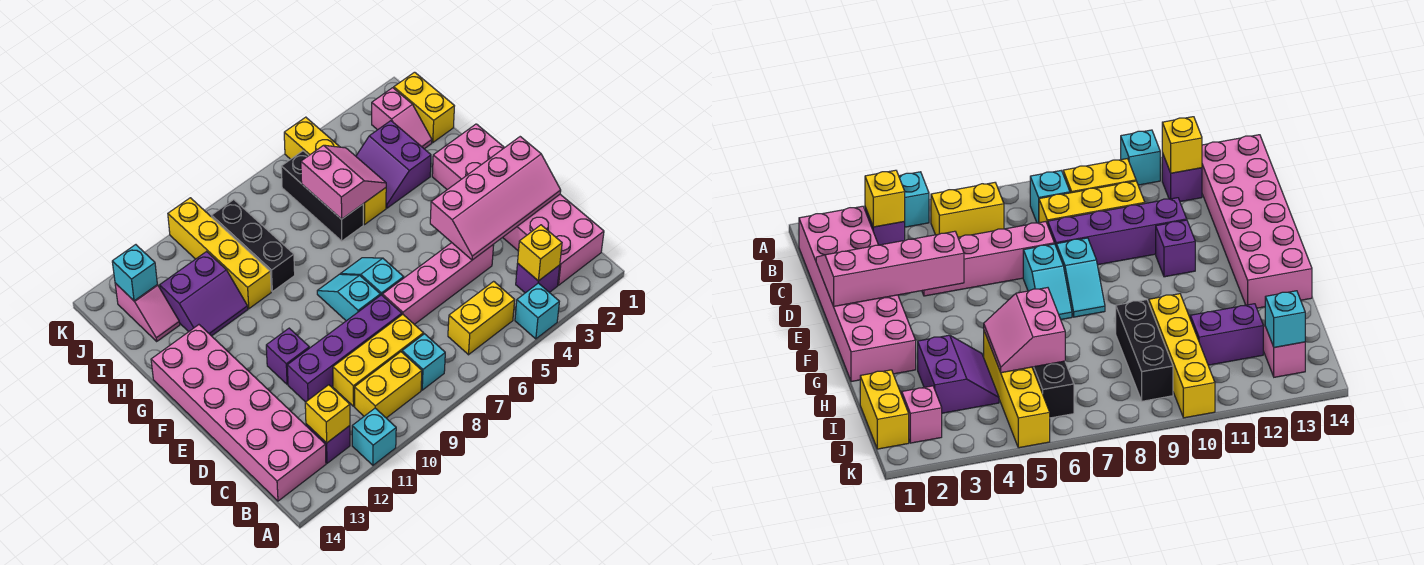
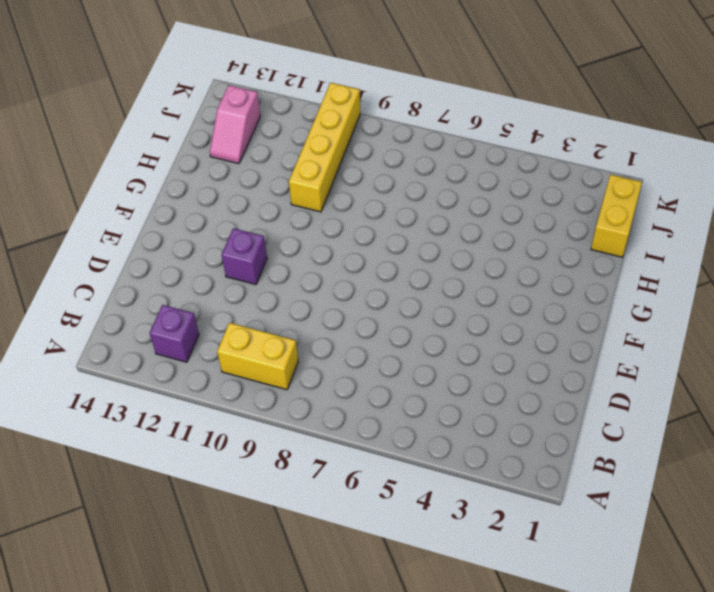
none -> cyan 1x1 brick [515,283,559,339]
none -> cyan 1x1 brick [352,408,396,465]
none -> pink 2x6 brick [432,124,604,285]

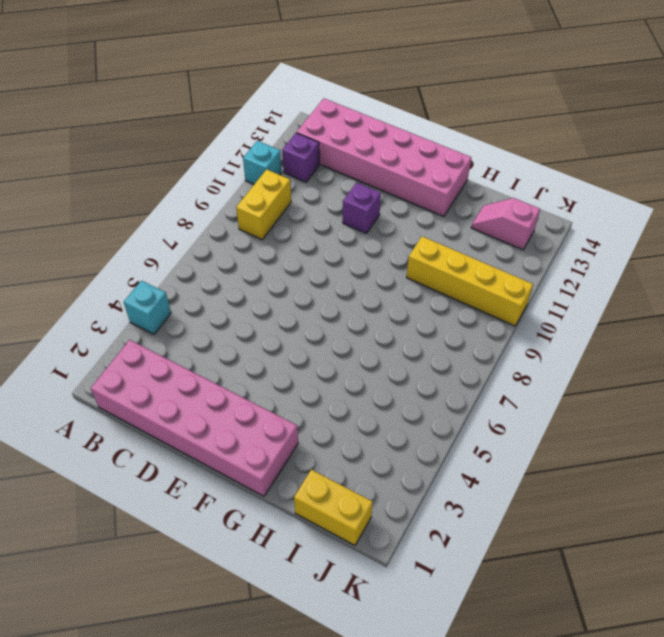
none -> purple 1x1 brick [516,263,560,293]
none -> yellow 1x2 brick [448,281,515,355]
none -> cyan 1x1 brick [402,334,445,390]

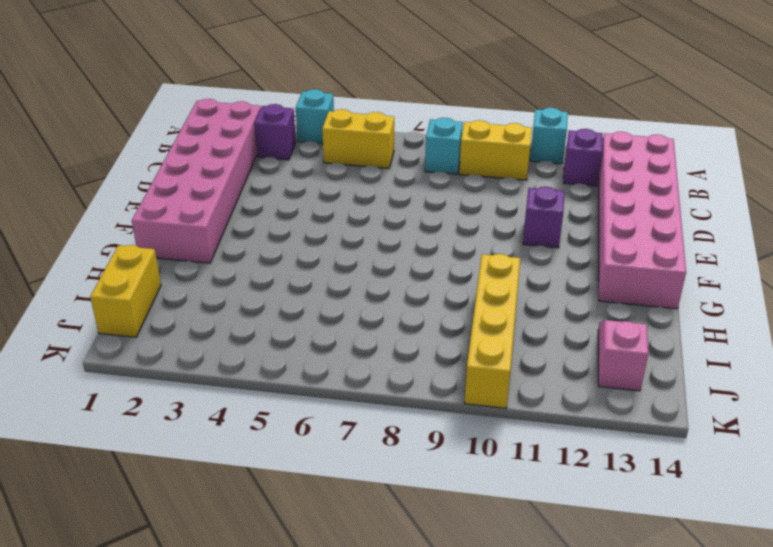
none -> yellow 1x3 brick [333,314,423,406]
none -> pink 1x4 brick [383,243,494,324]
none -> purple 1x4 brick [287,295,402,402]

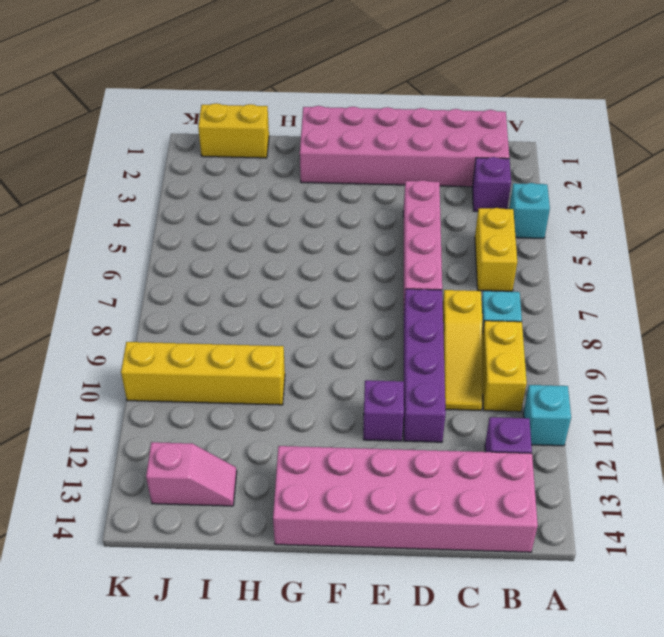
yellow 1x3 slope [443,290,482,410] -> yellow 1x3 brick [333,314,423,406]
none -> cyan 1x2 slope [341,258,404,296]
none -> cyan 1x2 slope [317,274,380,321]
none -> purple 2x2 slope [356,121,431,208]

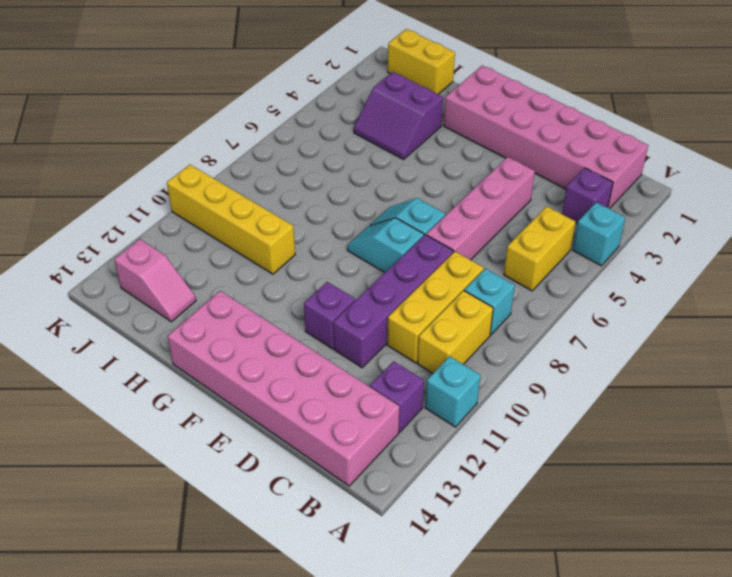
none -> yellow 1x4 brick [284,117,386,225]
none -> black 1x3 brick [281,151,363,241]
none -> black 1x3 brick [211,200,295,292]

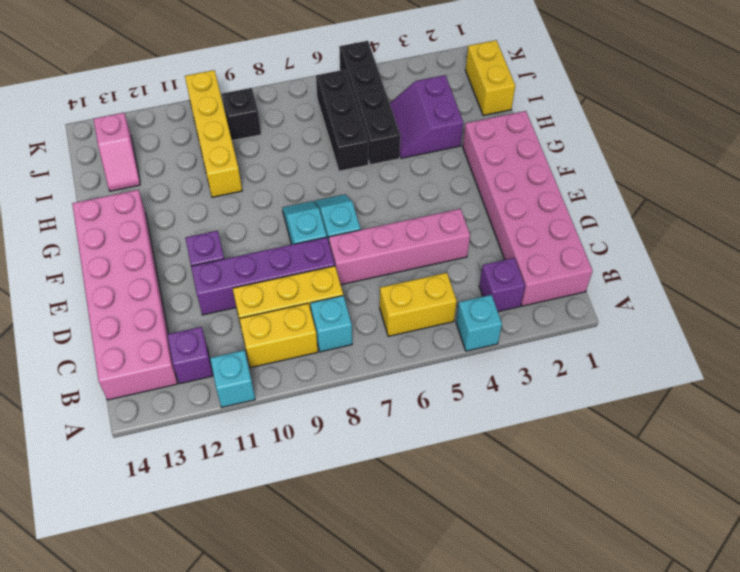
black 1x4 brick [339,41,400,165] -> yellow 1x4 brick [284,117,386,225]
black 1x1 brick [222,88,261,141] -> black 1x3 brick [211,200,295,292]
none -> purple 2x2 slope [160,252,248,336]
none -> pink 1x2 slope [372,88,432,149]
none -> yellow 1x1 brick [518,225,562,281]

